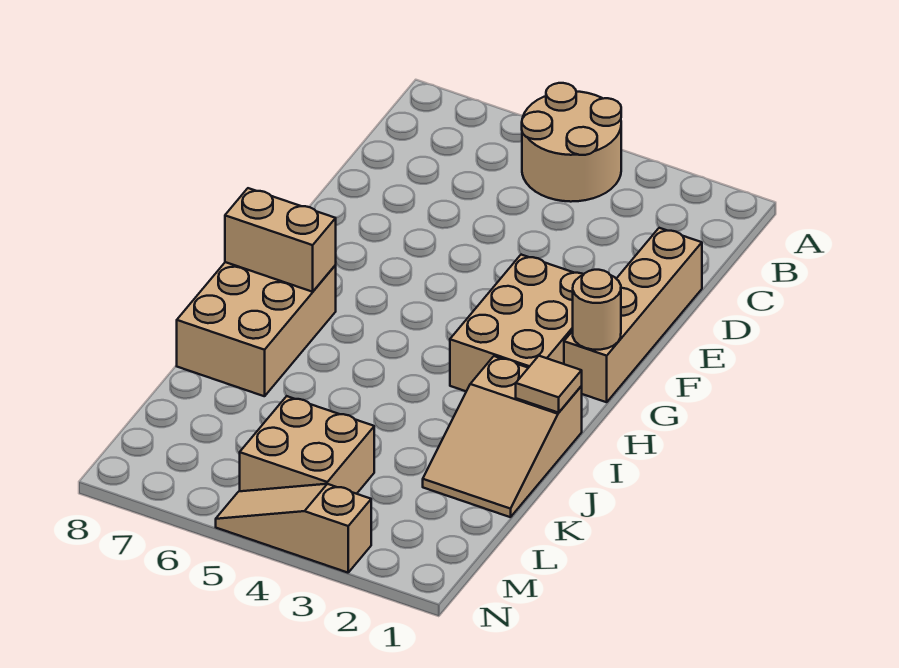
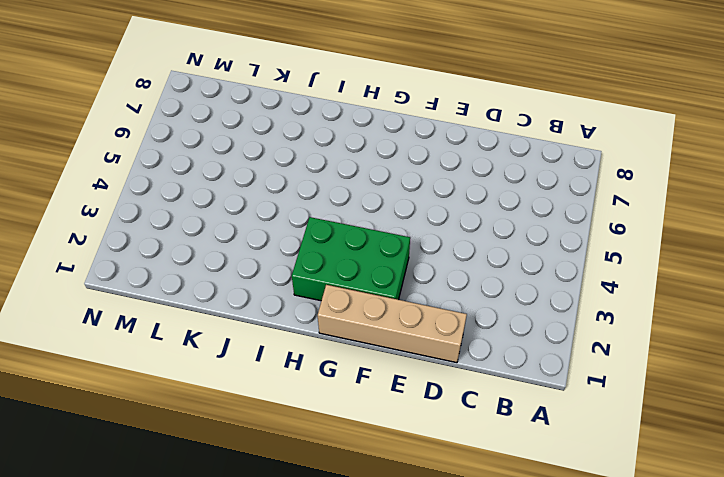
green 2x3 brick [292,217,410,301] -> tan 2x3 brick [450,255,584,391]
none -> tan 2x2 round brick [522,83,621,202]
none -> tan 2x3 brick [177,262,336,396]

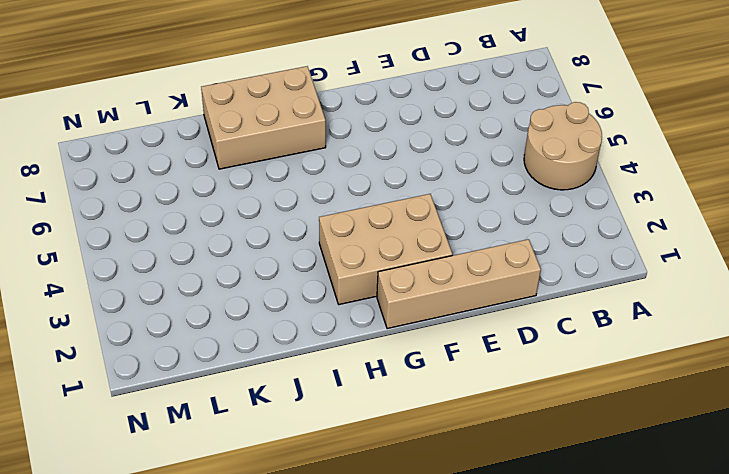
none -> tan 2x3 slope [423,356,582,517]
none -> tan 2x2 brick [240,396,374,494]

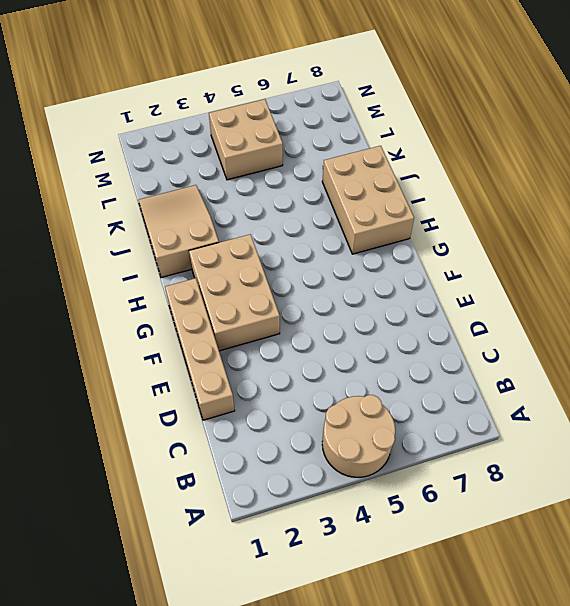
none -> tan 1x3 slope [216,484,371,573]
none -> tan 1x1 round brick [573,270,621,350]

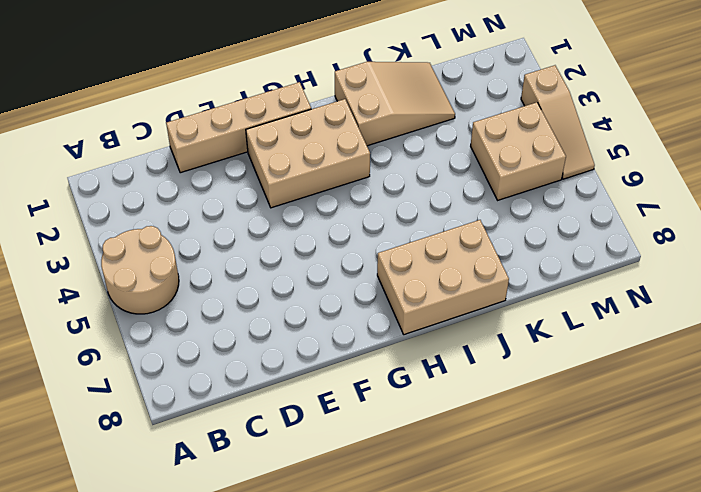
none -> tan 1x1 round brick [573,270,621,350]
none -> tan 1x2 brick [225,188,336,292]

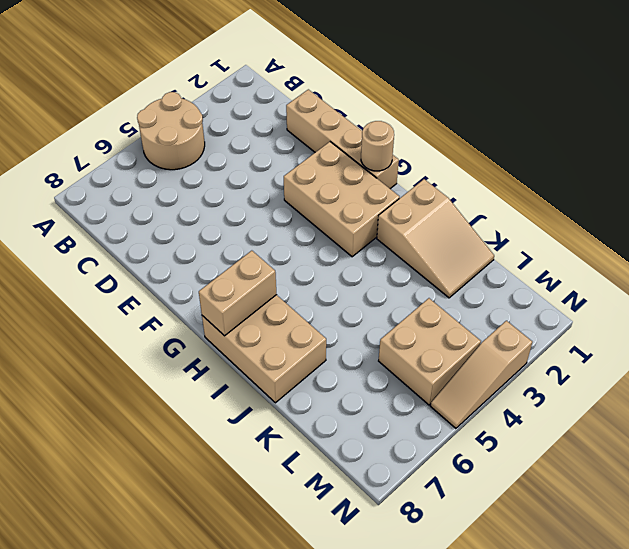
none -> tan 1x1 tile [516,356,582,413]

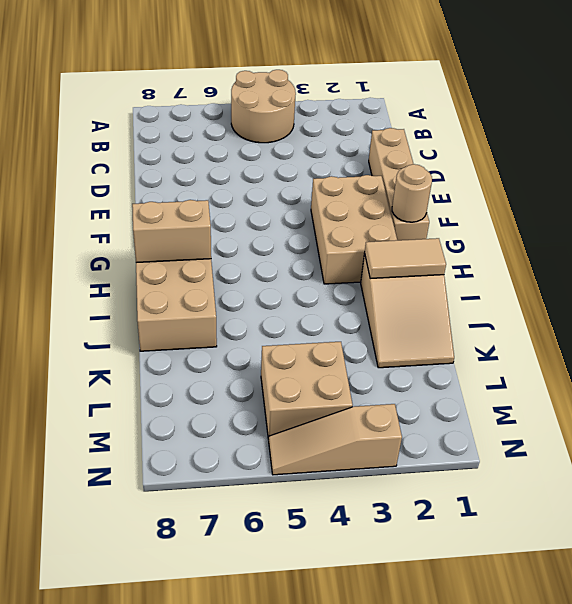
tan 1x2 tile [365,238,446,278] -> tan 1x1 tile [516,356,582,413]

